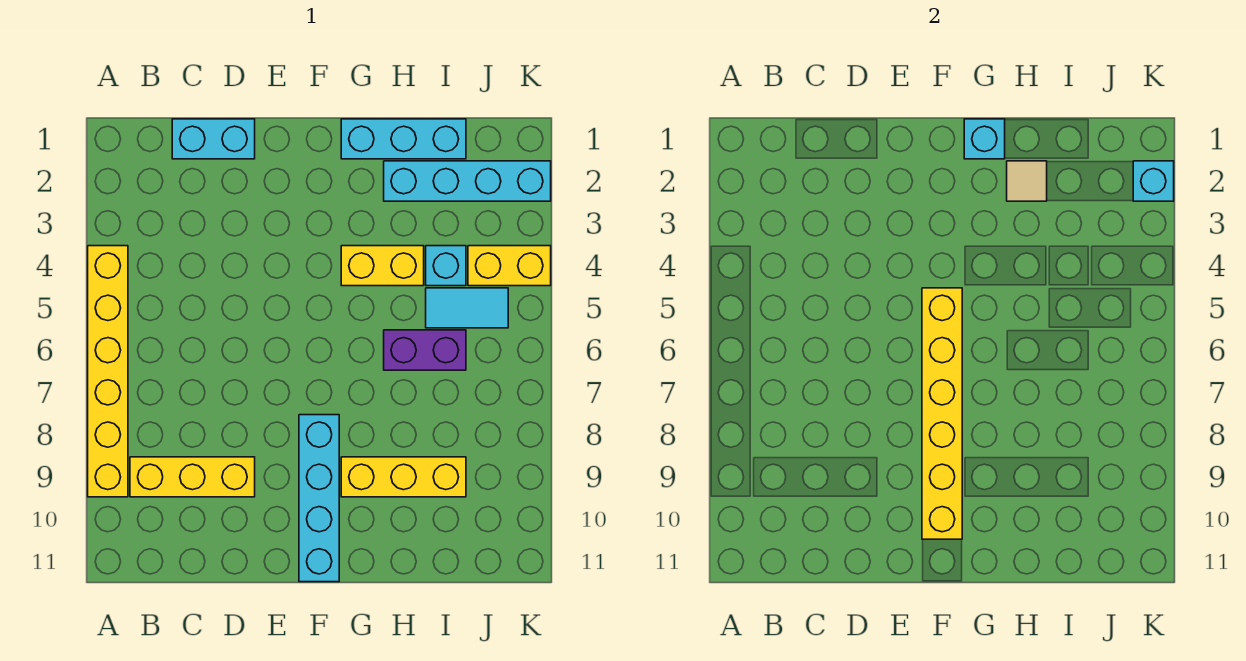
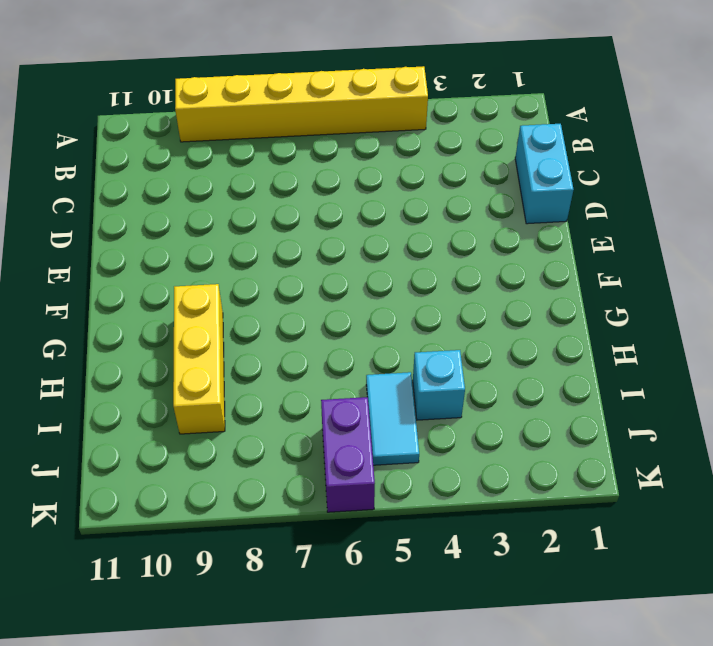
purple 1x2 brick [321,397,375,512] -> purple 1x2 brick moved to [384,330,466,370]
none -> yellow 1x3 brick [130,457,255,497]
none -> cyan 1x4 brick [299,415,339,582]
none -> cyan 1x3 brick [341,119,466,159]

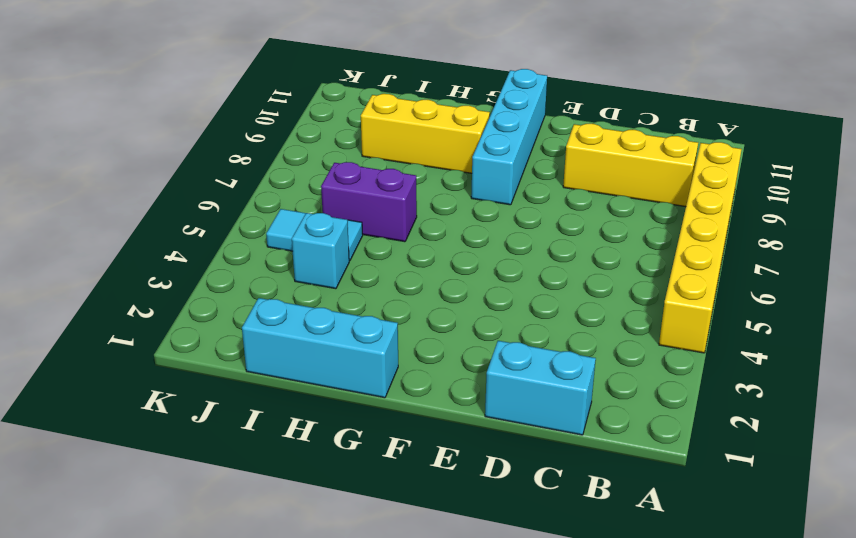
none -> yellow 1x2 brick [341,246,424,286]
none -> cyan 1x4 brick [384,161,551,201]
none -> yellow 1x2 brick [468,246,551,286]

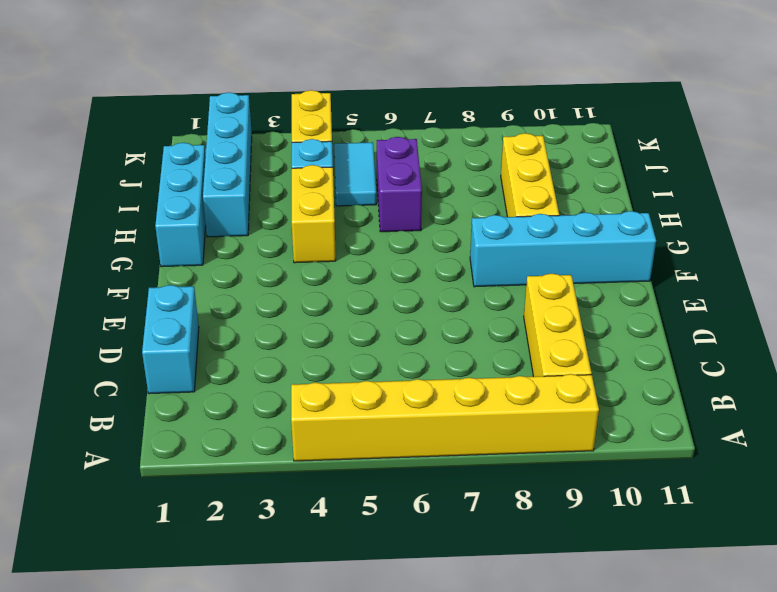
none -> yellow 1x6 brick [922,288,962,539]
none -> cyan 1x1 brick [964,119,1005,159]
none -> tan 1x1 tile [1007,161,1047,201]

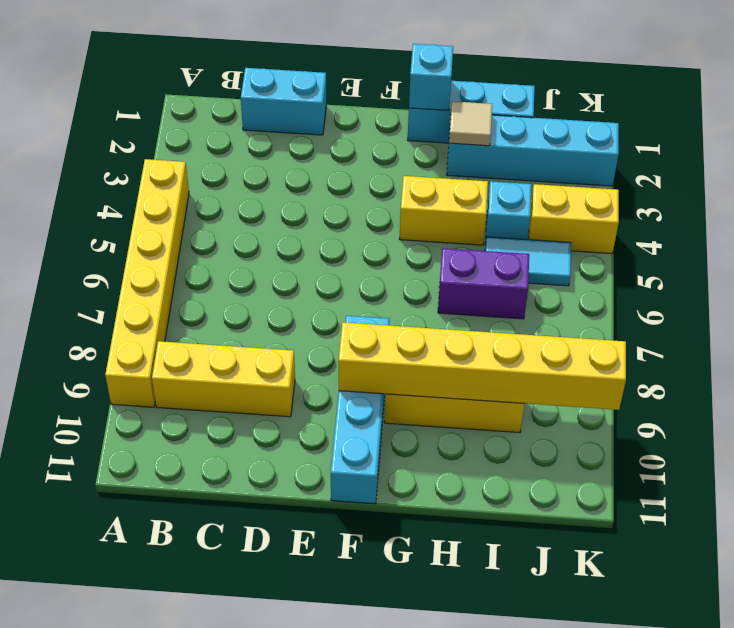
yellow 1x6 brick [339,322,626,410] -> yellow 1x6 brick turned to [922,288,962,539]
none -> cyan 1x1 brick [1133,161,1174,201]

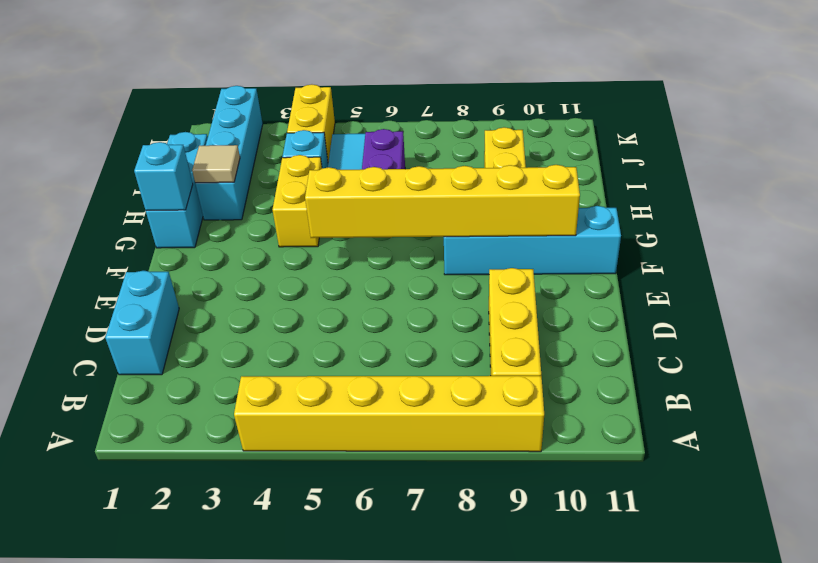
none -> cyan 1x1 brick [1133,161,1174,201]

